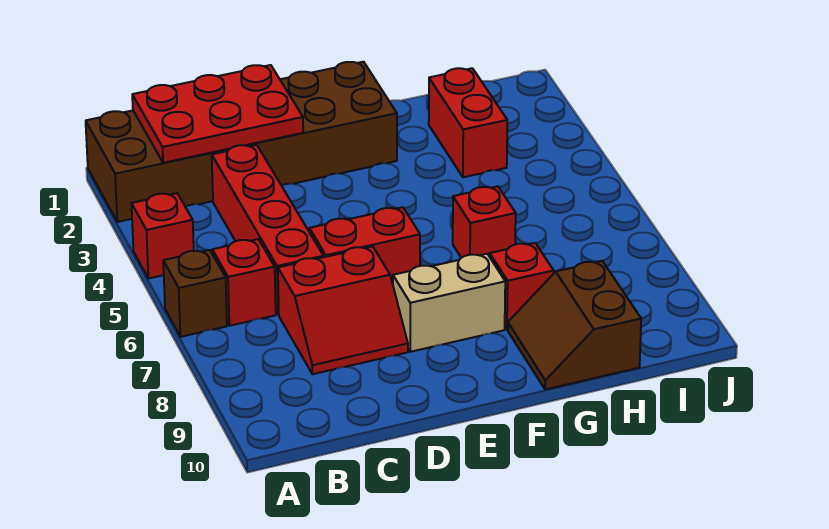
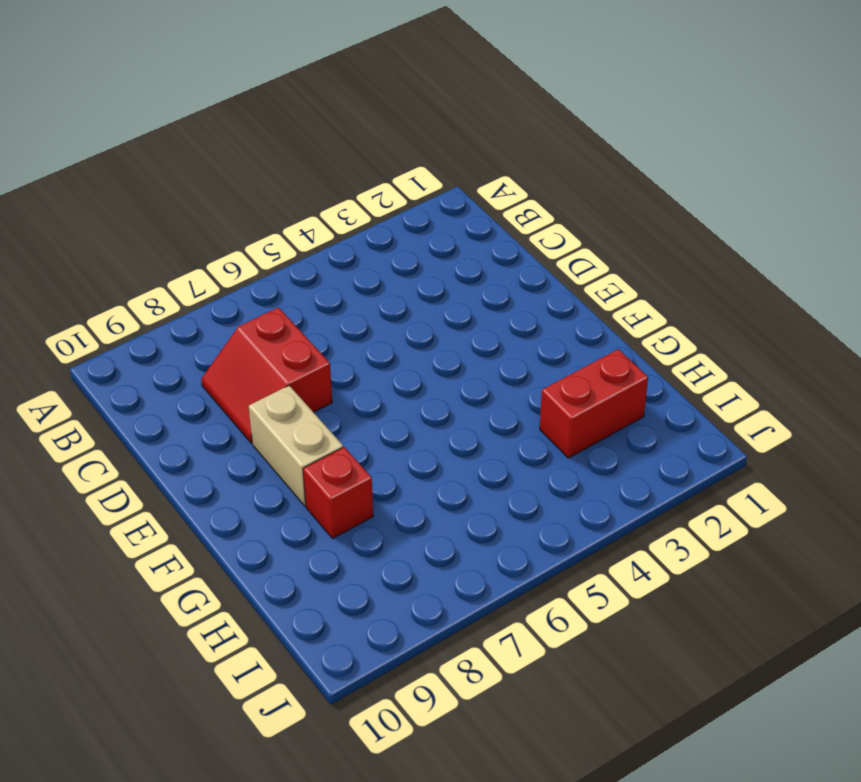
none -> brown 2x6 brick [86,62,397,222]
none -> red 1x1 brick [131,193,194,278]
none -> brown 1x1 brick [163,250,227,337]

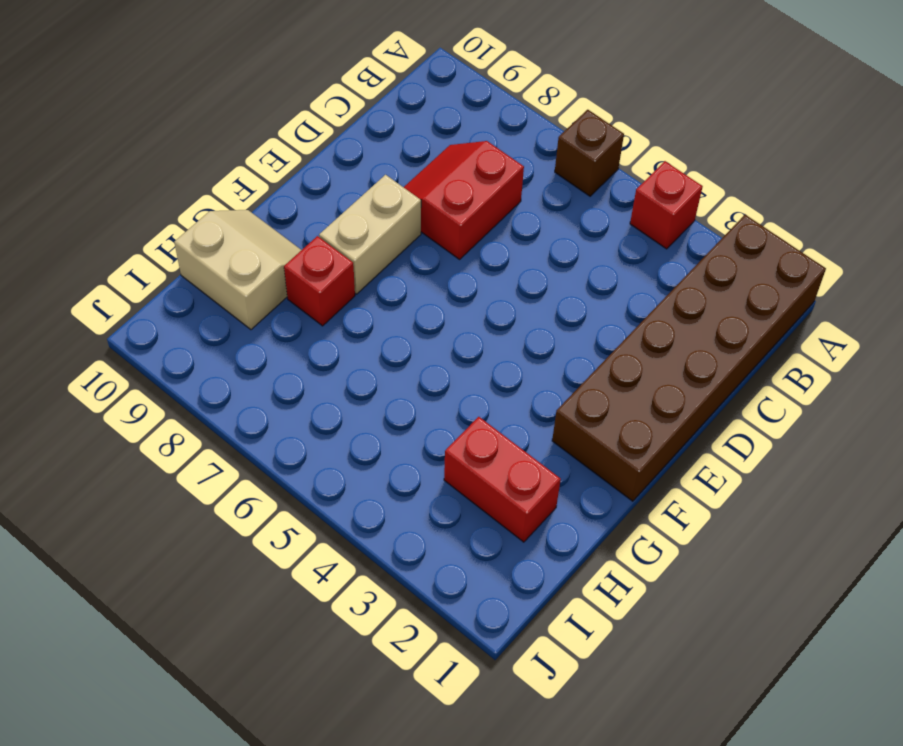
tan 2x2 slope [174,210,301,330] -> brown 2x2 slope [508,261,641,390]
none -> red 1x1 brick [212,239,276,326]
none -> red 1x4 brick [212,145,323,315]
none -> red 1x2 brick [309,207,420,284]

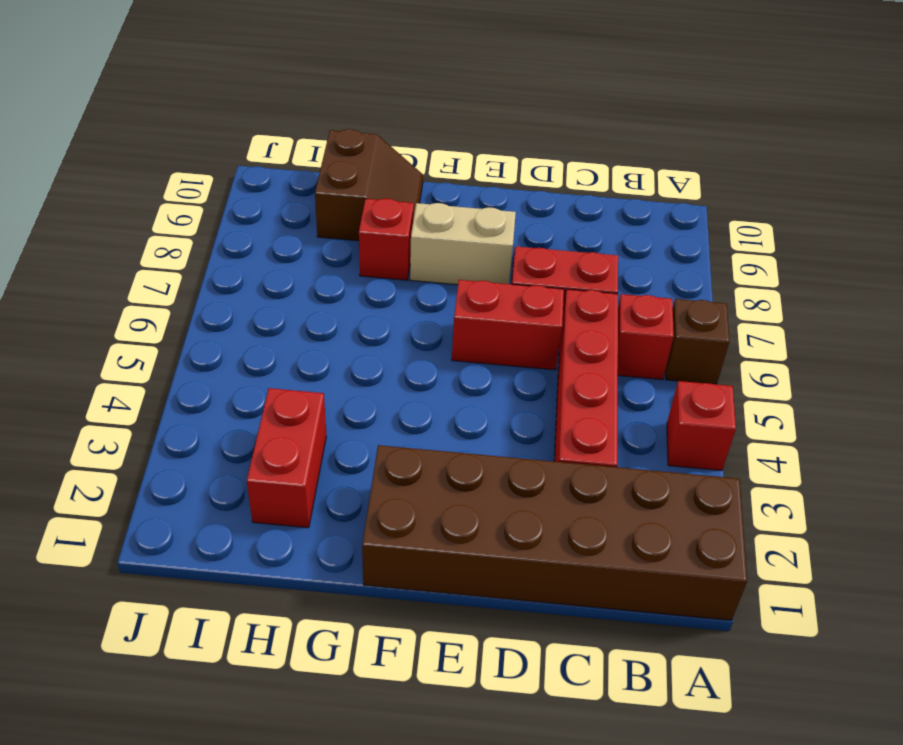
none -> red 1x1 brick [453,186,516,258]
none -> red 2x3 plate [132,65,303,163]

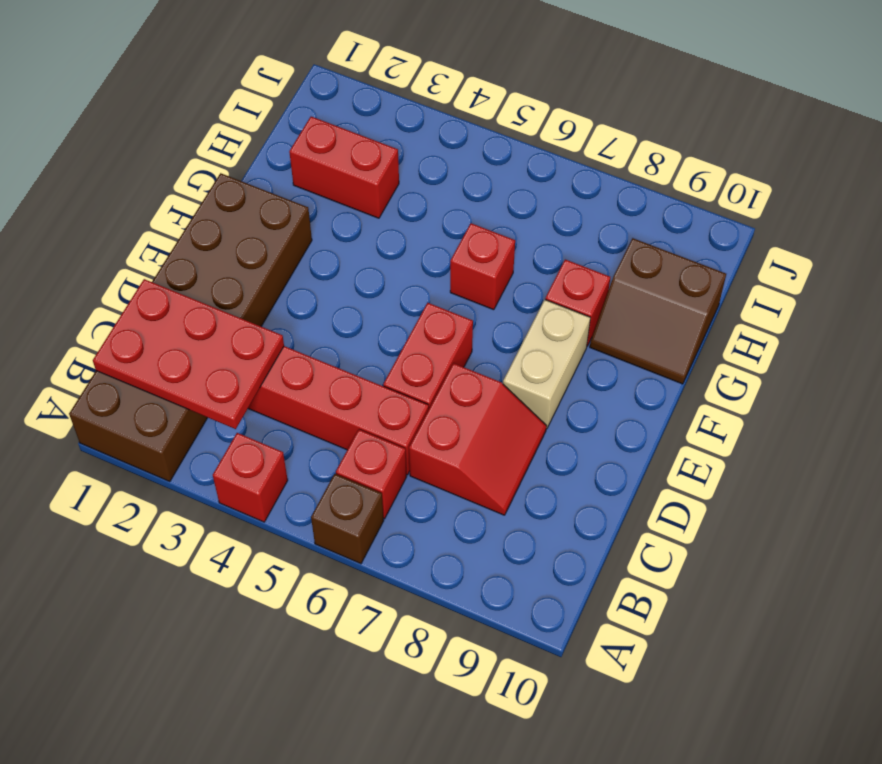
red 2x3 plate [93,279,284,429] -> red 2x3 plate turned to [132,65,303,163]

